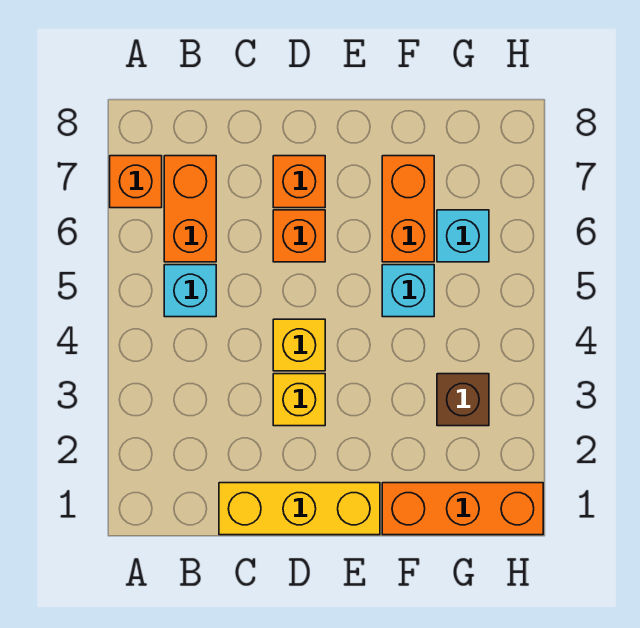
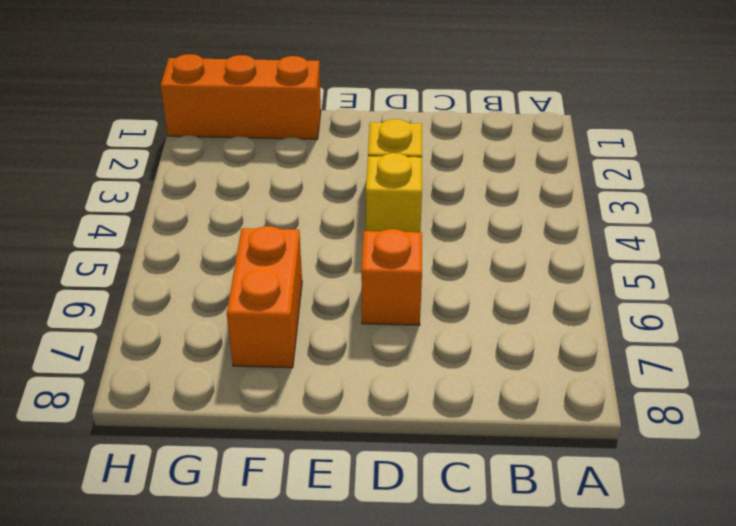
none -> orange 1x1 brick [110,156,162,208]
none -> cyan 1x1 brick [164,265,216,317]
none -> orange 1x2 brick [164,156,216,262]

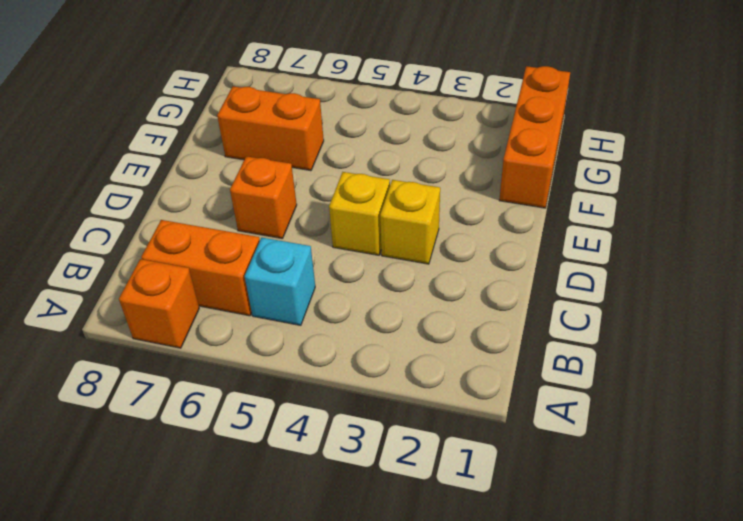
none -> yellow 1x3 brick [219,483,380,535]
none -> orange 1x1 brick [273,156,325,208]
none -> cyan 1x1 brick [382,265,434,317]

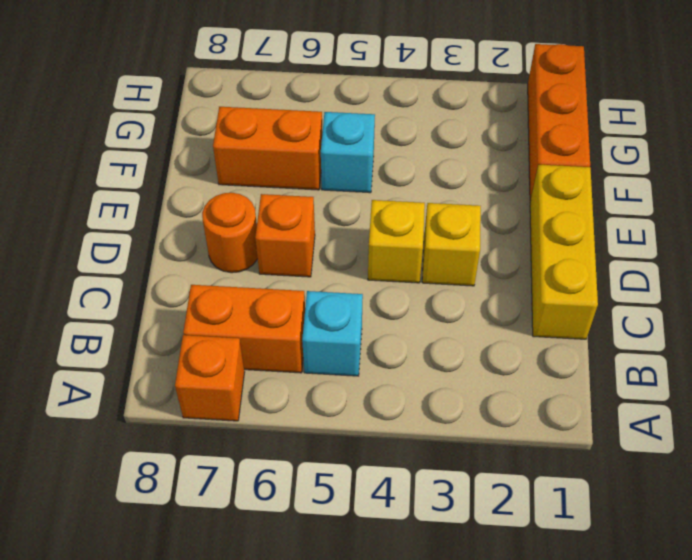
orange 1x1 round brick [202,193,258,273] -> orange 1x1 brick [273,156,325,208]
none -> brown 1x1 brick [437,374,489,426]
none -> cyan 1x1 brick [437,210,489,262]

